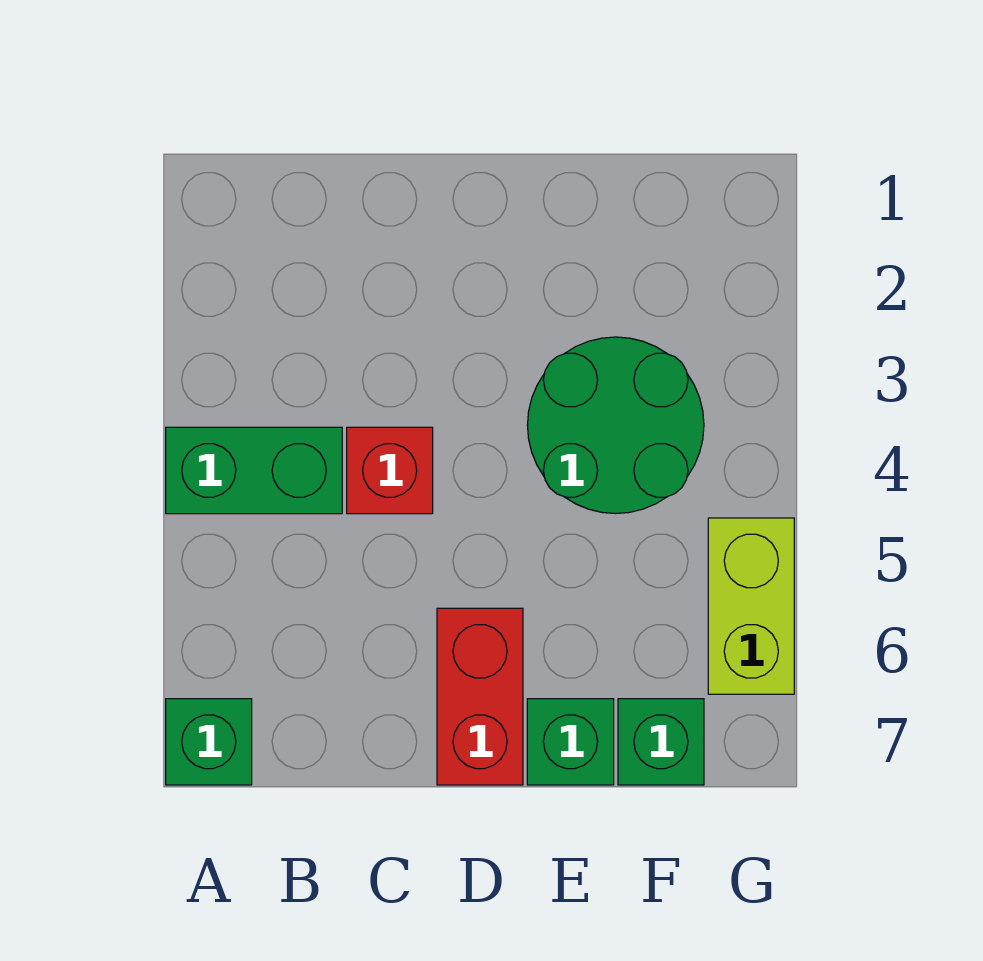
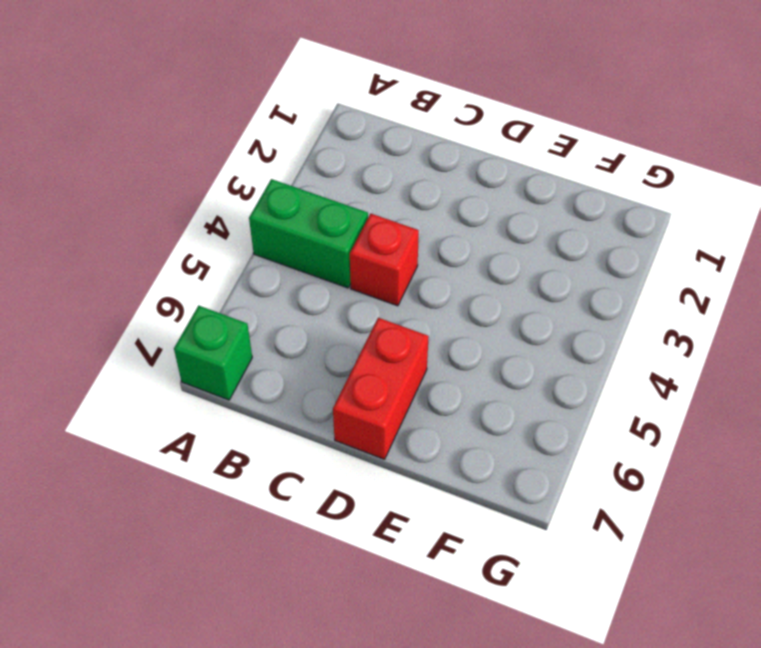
none -> green 2x2 round brick [527,337,704,514]
none -> green 1x1 brick [527,699,614,785]

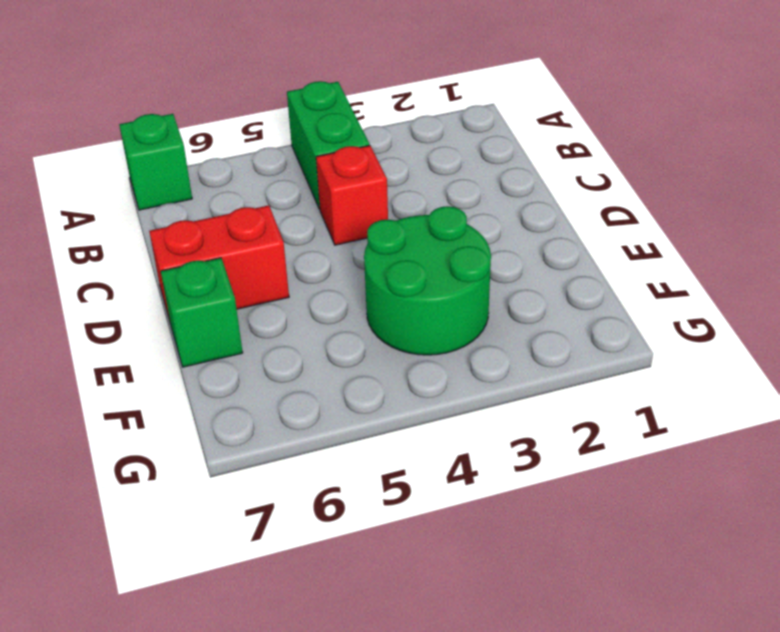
none -> green 1x1 brick [618,699,704,785]
none -> lime 1x2 brick [708,518,794,694]

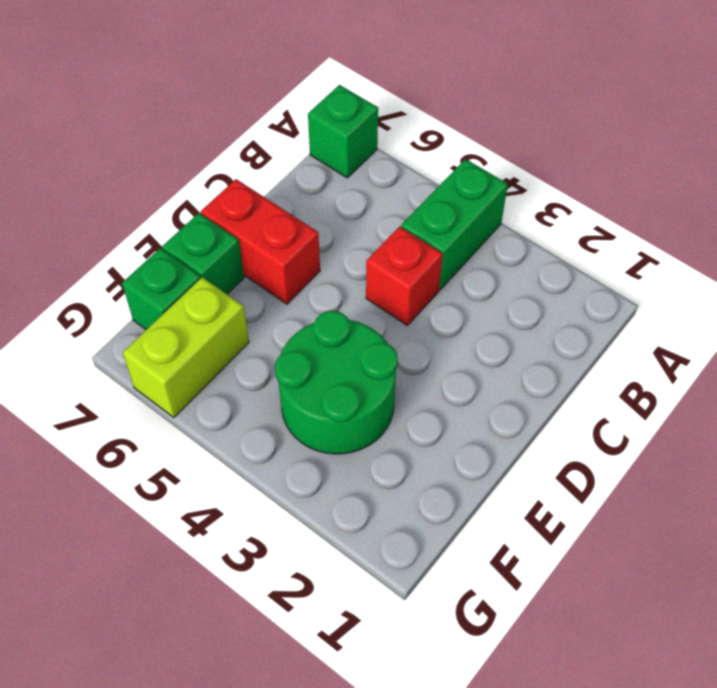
lime 1x2 brick [123,277,249,418] -> lime 1x2 brick turned to [708,518,794,694]

